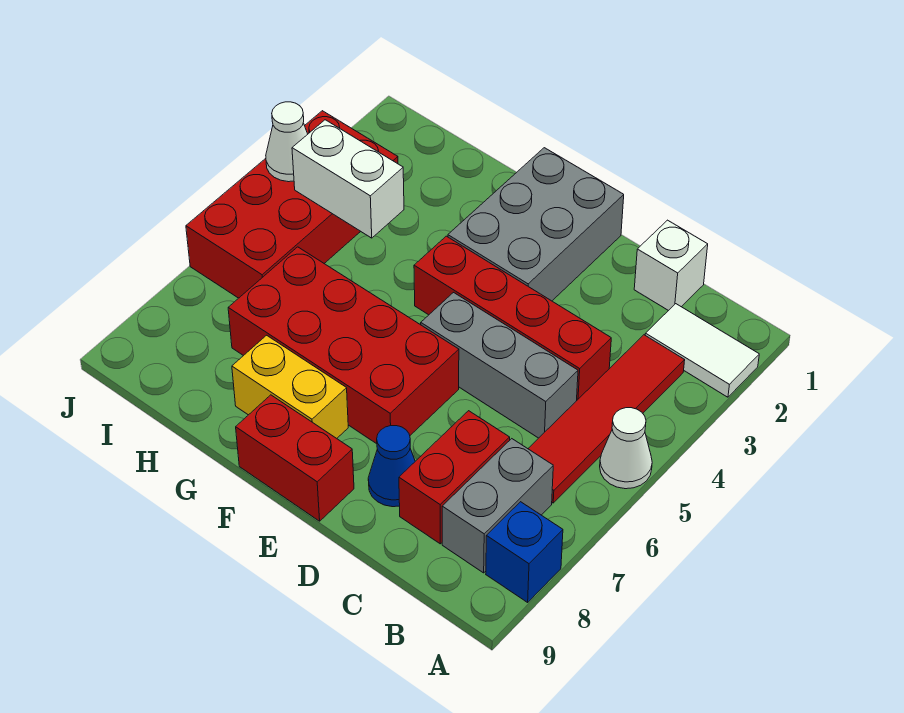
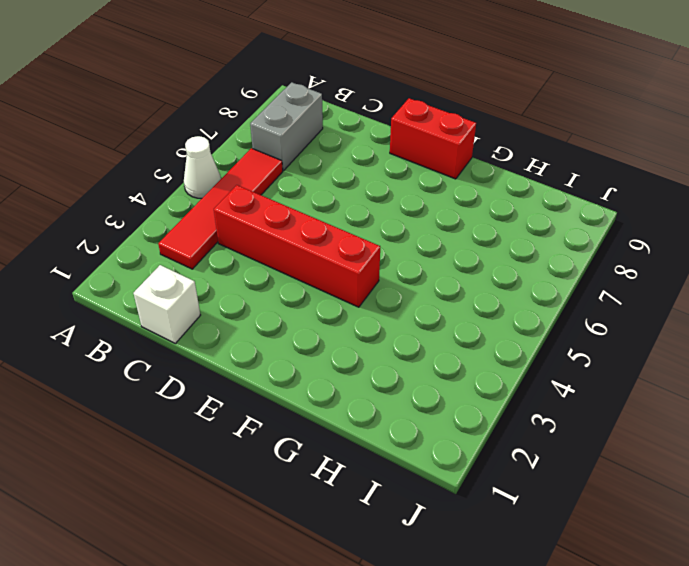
none -> white 1x2 tile [645,304,759,397]
none -> blue 1x1 brick [486,502,563,602]
none -> grey 1x3 brick [421,293,578,438]

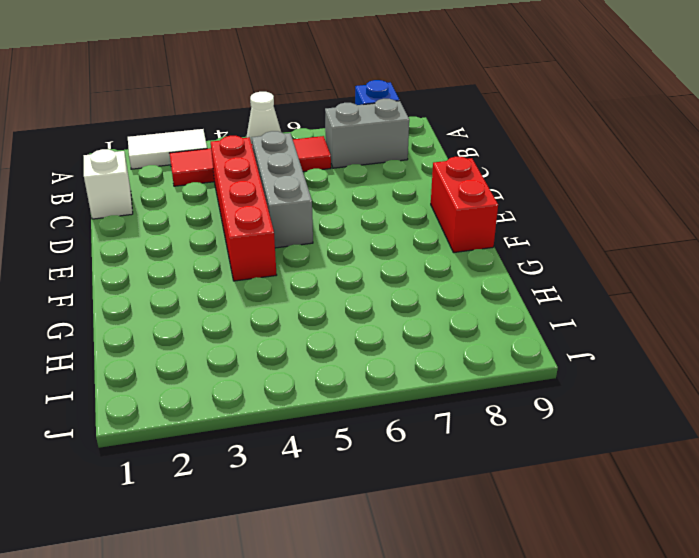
white 1x2 tile [128,129,207,169] -> white 1x2 tile turned to [645,304,759,397]
none -> red 1x2 brick [399,411,510,544]
none -> blue 1x1 cone [368,426,415,507]
none -> grey 2x3 brick [448,148,624,301]

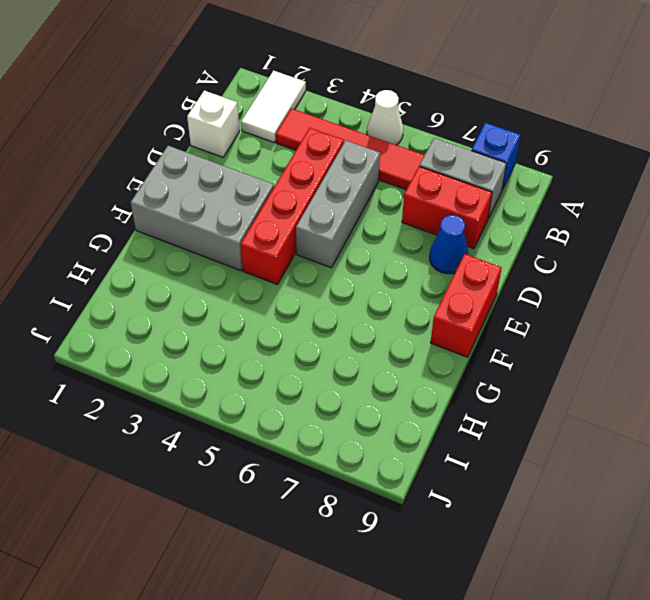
none -> red 2x4 brick [228,247,459,444]
none -> yellow 1x2 brick [232,335,348,438]
none -> red 2x4 brick [186,111,398,298]

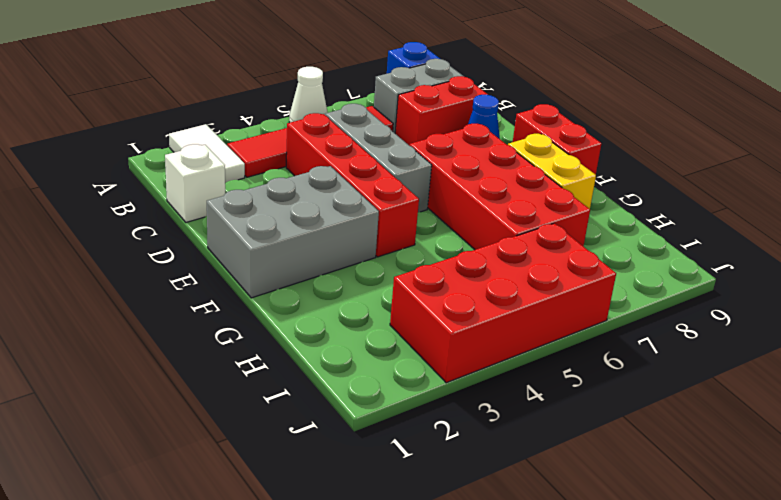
none -> white 1x2 brick [292,120,404,238]
none -> white 1x1 cone [266,102,308,182]

